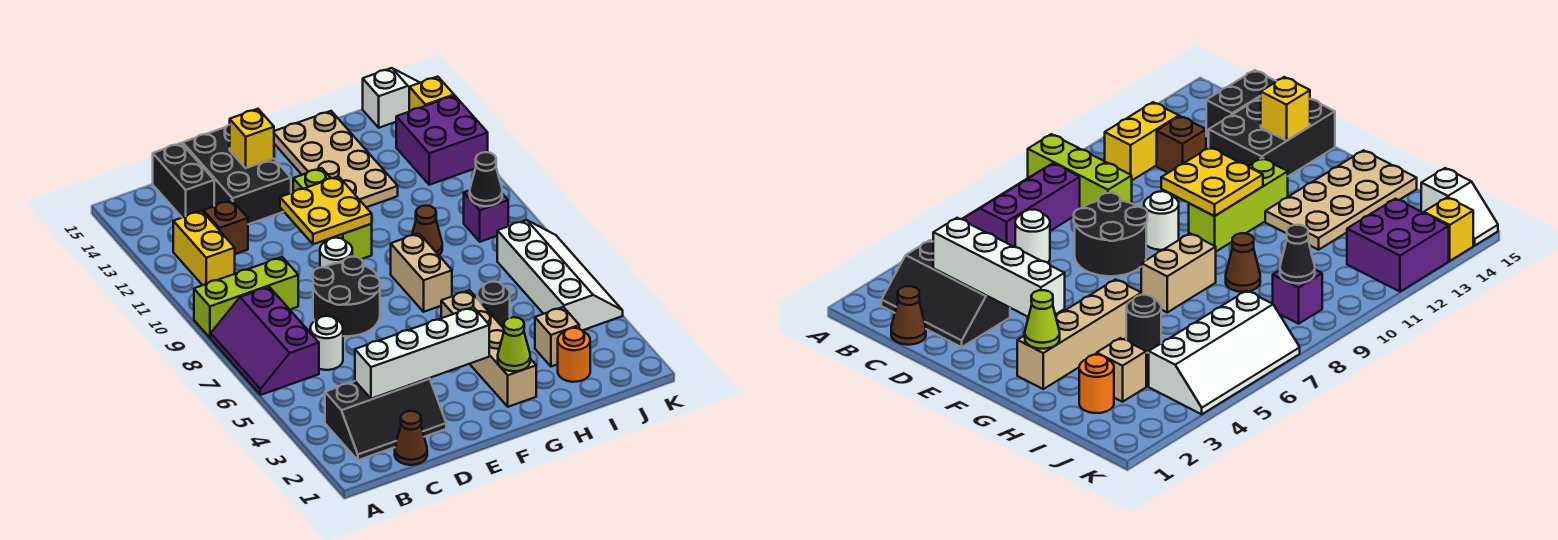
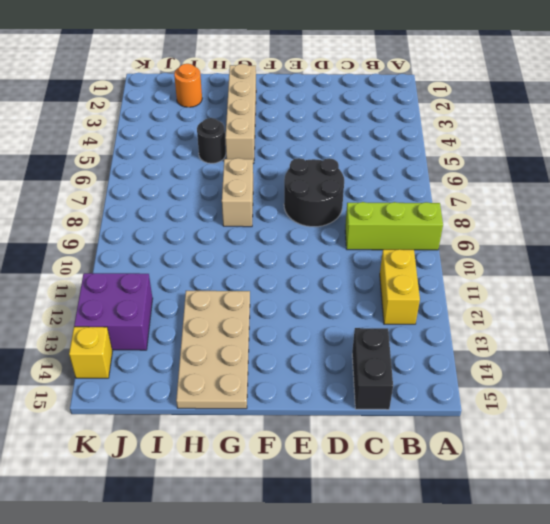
none -> purple 2x3 slope [211,287,319,395]
none -> black 2x3 slope [325,378,446,460]
none -> brown 1x1 cone [395,411,427,465]

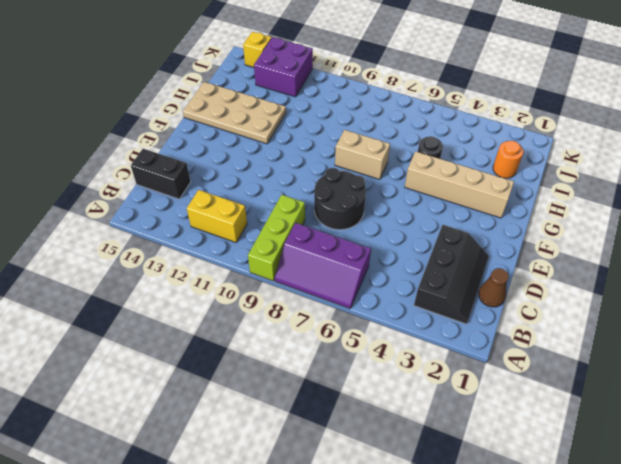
none -> white 1x1 round brick [310,316,343,370]
none -> brown 1x1 brick [203,200,248,254]
none -> black 2x3 brick [183,125,291,224]

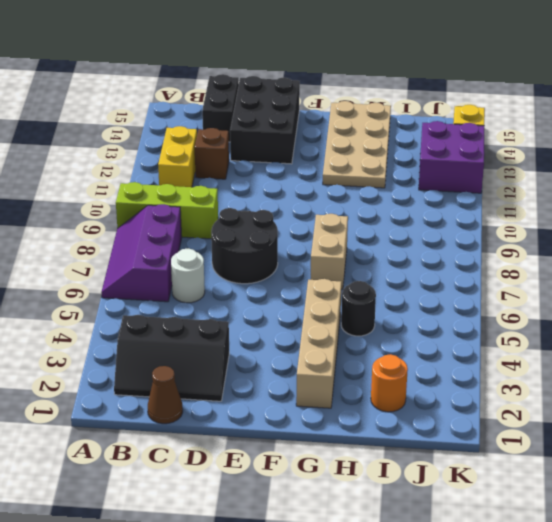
none -> white 1x1 round brick [320,238,352,268]
none -> lime 1x3 brick [293,168,372,259]
none -> brown 1x1 cone [412,206,442,255]

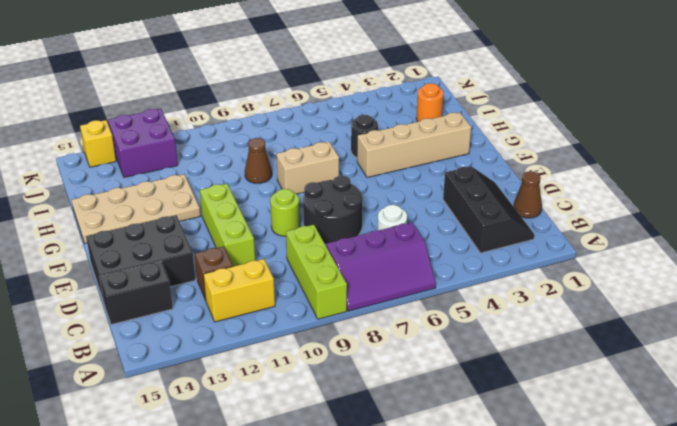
lime 1x3 brick [200,184,255,266] -> lime 1x3 brick turned to [293,168,372,259]
lime 1x1 round brick [270,189,300,236] -> white 1x1 round brick [320,238,352,268]
none -> tan 1x1 brick [535,307,579,366]
none -> white 2x4 slope [497,220,623,331]
none -> purple 1x1 brick [464,190,508,242]

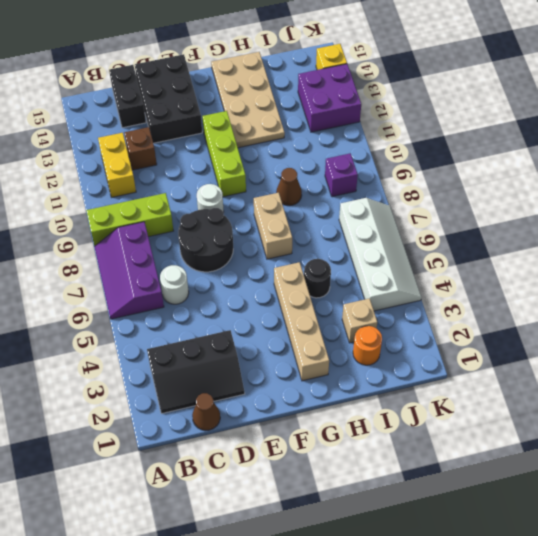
none -> white 1x2 slope [363,68,420,128]
none -> white 1x4 brick [355,307,489,399]
none -> yellow 2x2 plate [280,176,372,244]

